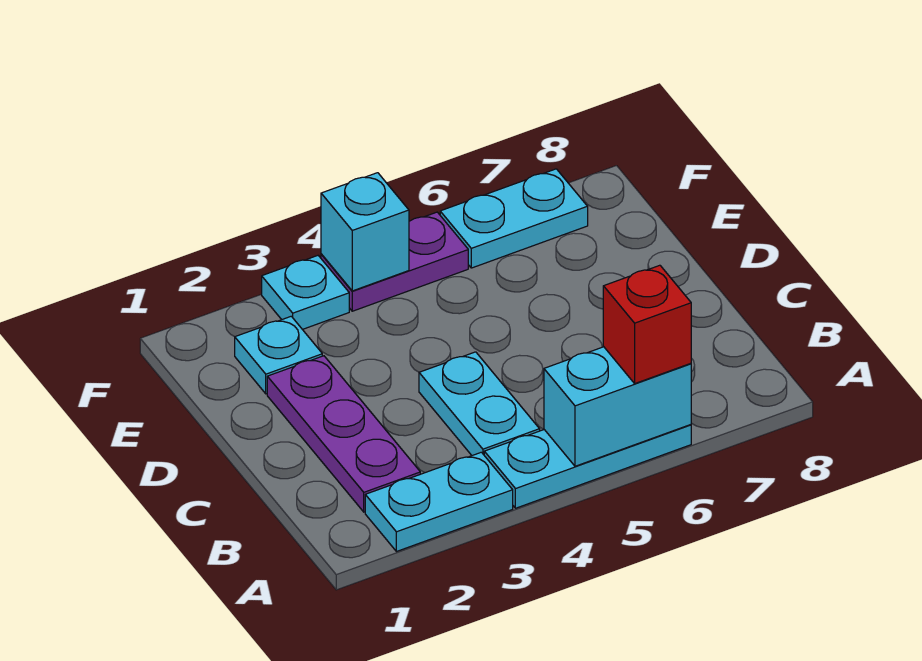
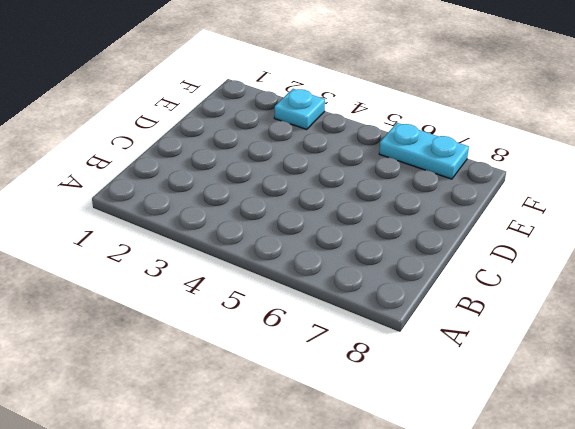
none -> cyan 1x2 plate [365,452,513,552]
none -> cyan 1x3 plate [484,425,691,508]

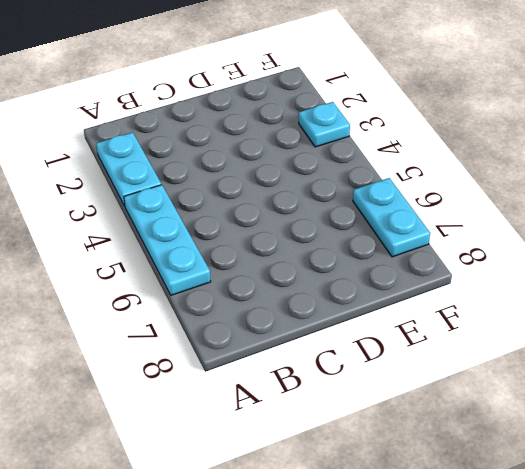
none -> purple 1x3 plate [267,356,420,512]
none -> cyan 1x2 plate [419,352,540,456]

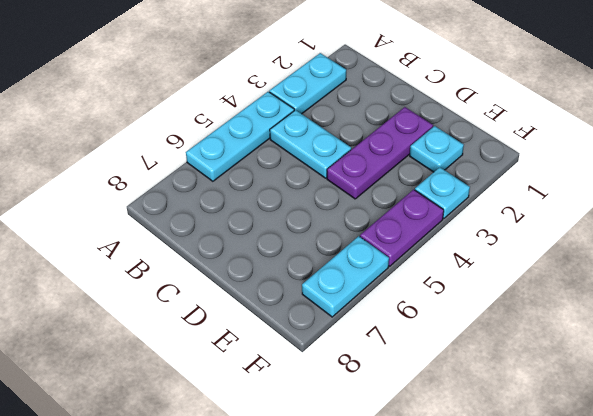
purple 1x3 plate [327,107,433,199] -> purple 1x3 plate turned to [267,356,420,512]
none -> cyan 1x2 brick [544,347,691,466]
none -> cyan 1x1 brick [321,173,409,291]

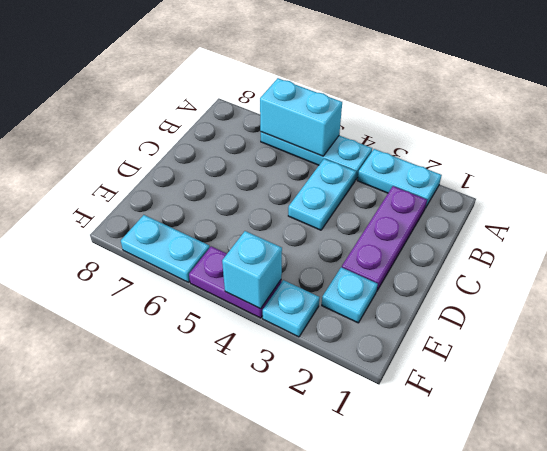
none -> red 1x1 brick [603,265,691,383]

